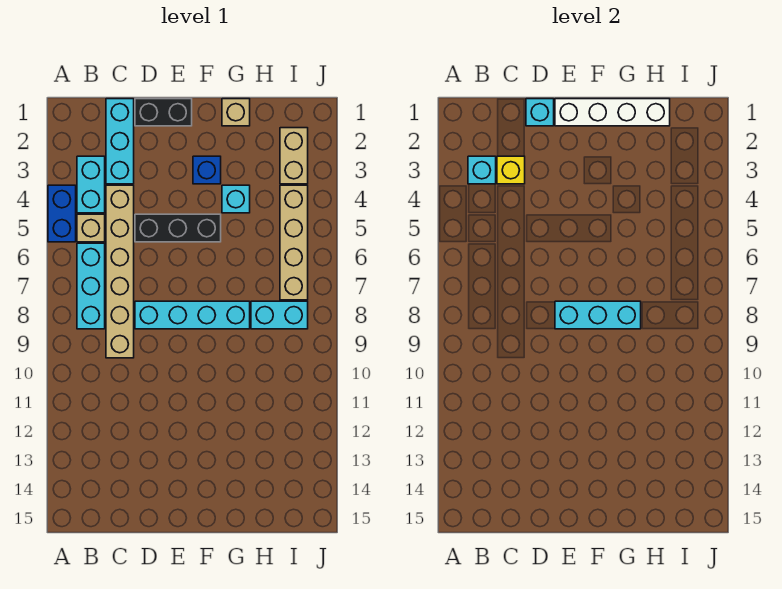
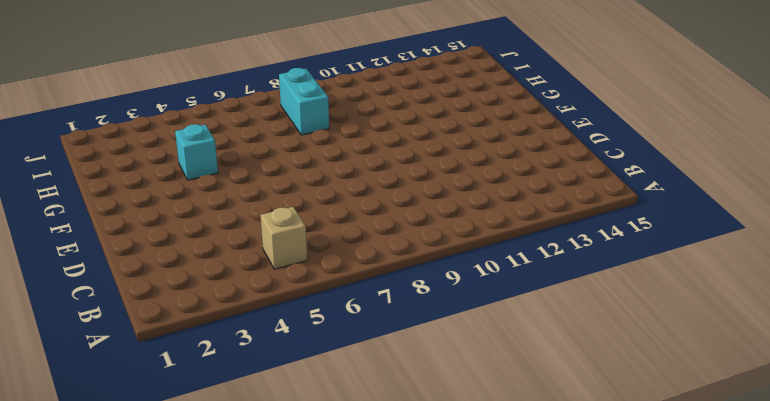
none -> blue 1x2 brick [48,185,76,242]
none -> cyan 1x2 brick [77,156,105,213]
none -> cyan 1x3 brick [77,243,105,329]

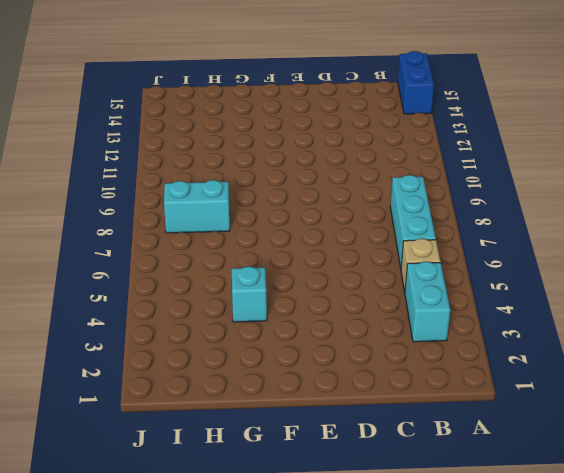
blue 1x2 brick [398,51,434,114] -> blue 1x2 brick moved to [48,185,76,242]
none -> cyan 1x3 brick [106,99,134,184]
none -> tan 1x6 brick [106,185,134,358]
none -> black 1x2 brick [135,99,192,126]

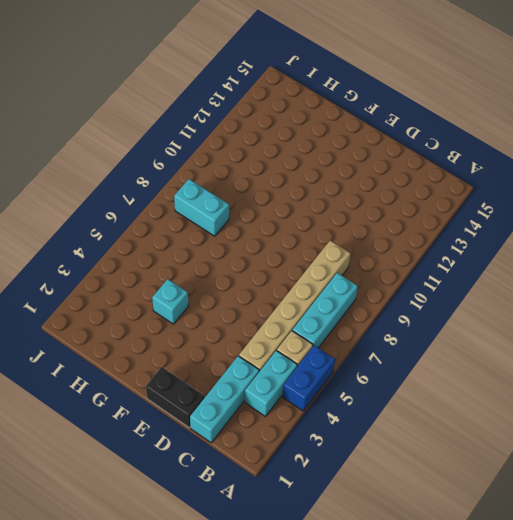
none -> black 1x3 brick [135,214,221,242]
none -> cyan 1x4 brick [135,301,250,329]
none -> blue 1x1 brick [193,156,221,184]

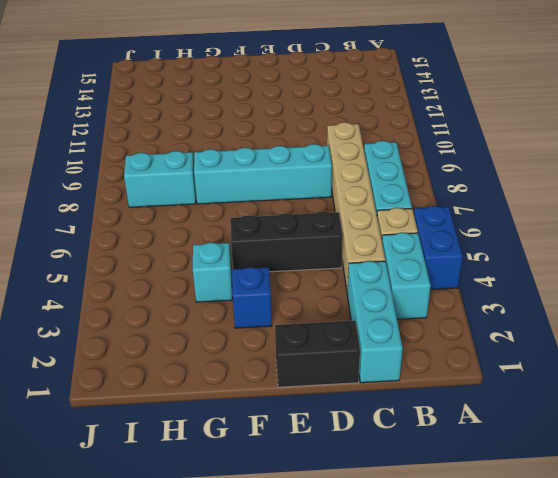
none -> tan 1x1 brick [222,99,250,126]
none -> tan 1x2 brick [280,128,308,184]
none -> tan 1x4 brick [280,185,308,300]

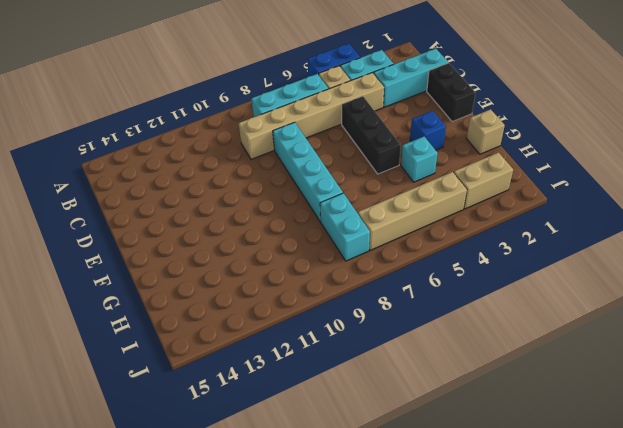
none -> cyan 1x1 brick [468,156,496,184]
none -> yellow 1x1 brick [497,156,525,184]
none -> cyan 1x1 brick [526,99,554,126]

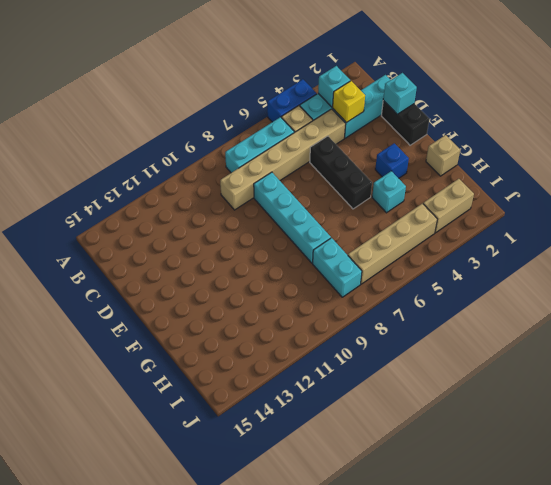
none -> white 1x4 brick [555,99,670,126]
none -> cyan 1x3 brick [555,301,641,329]

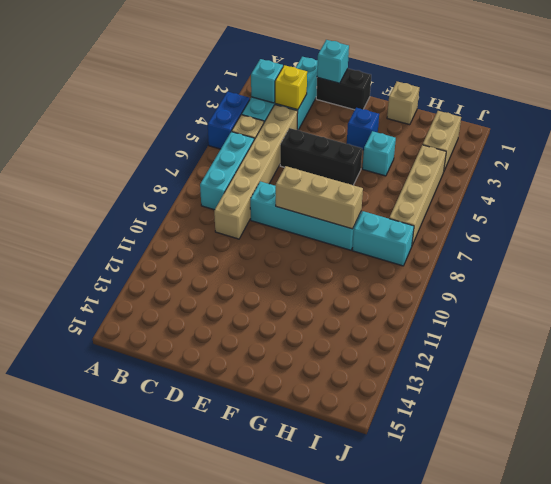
tan 1x3 brick [276,166,363,229] -> cyan 1x3 brick [555,301,641,329]
none -> white 1x4 brick [555,99,670,126]

